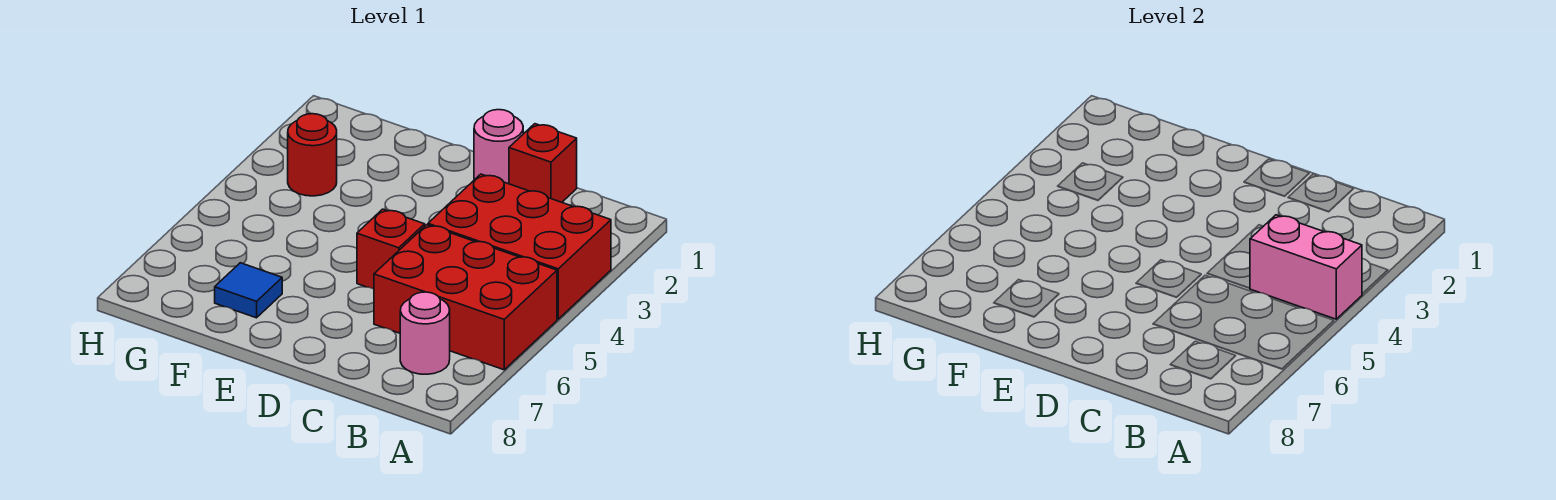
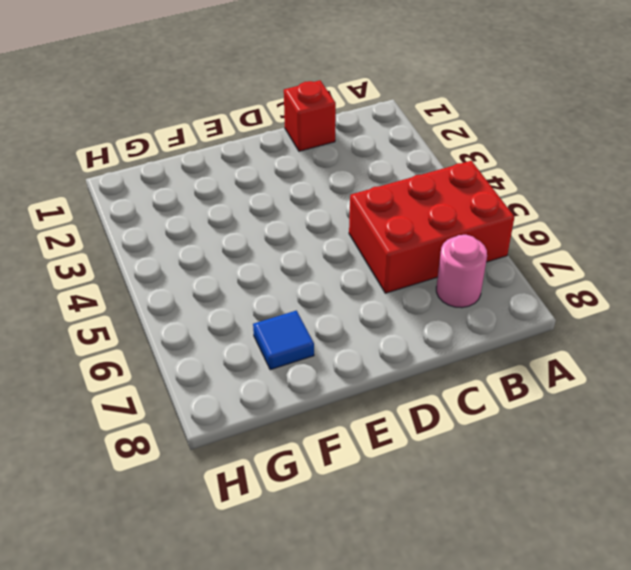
none -> red 2x3 brick [428,174,611,319]
none -> pink 1x1 round brick [474,110,523,184]

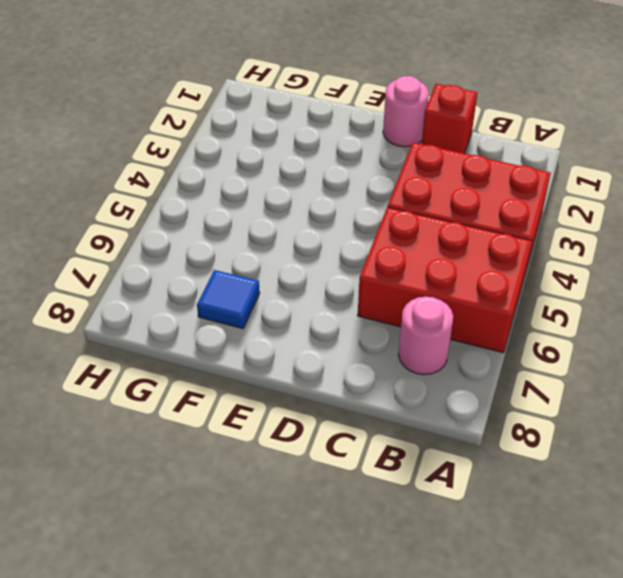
none -> red 1x1 brick [357,209,425,289]
none -> red 1x1 round brick [288,114,337,196]

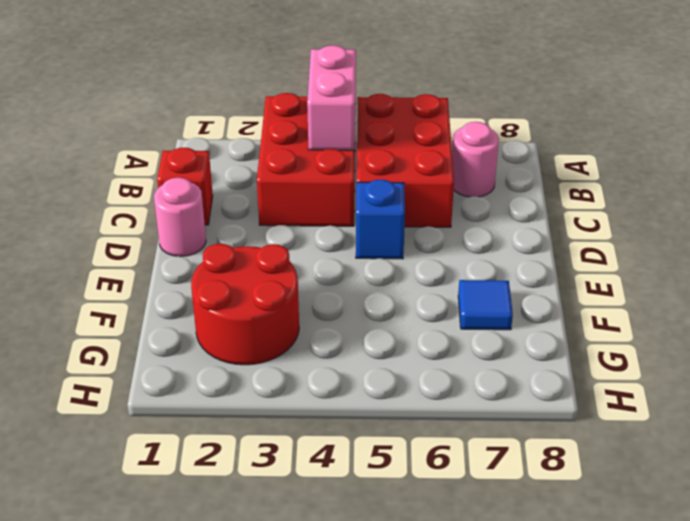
blue 1x1 brick [356,180,405,259] -> red 1x1 brick [357,209,425,289]
red 2x2 round brick [191,244,299,365] -> red 1x1 round brick [288,114,337,196]

